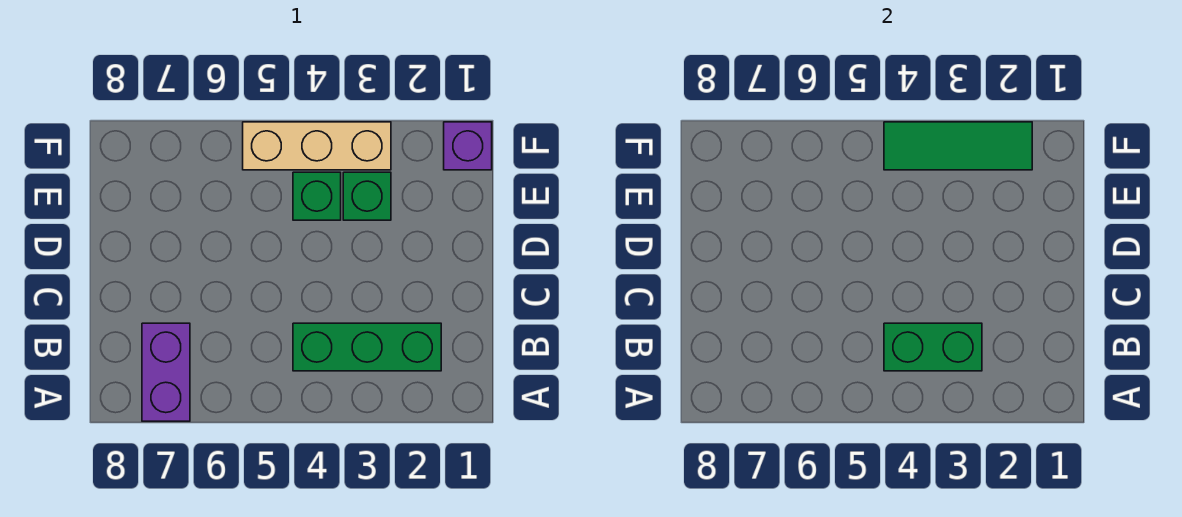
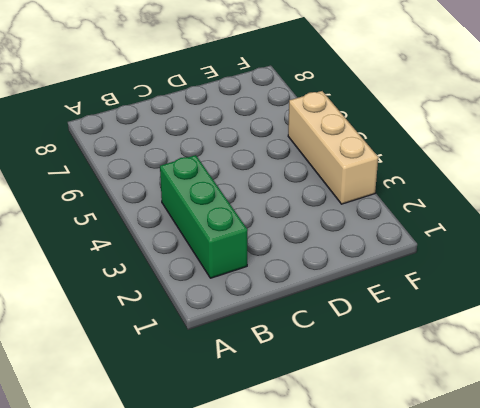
none -> purple 1x2 brick [142,323,190,421]
none -> green 1x1 brick [343,172,391,220]

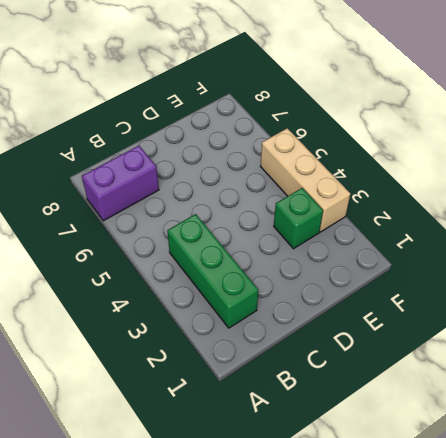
none -> green 1x1 brick [293,172,341,220]
none -> purple 1x1 brick [444,122,492,170]

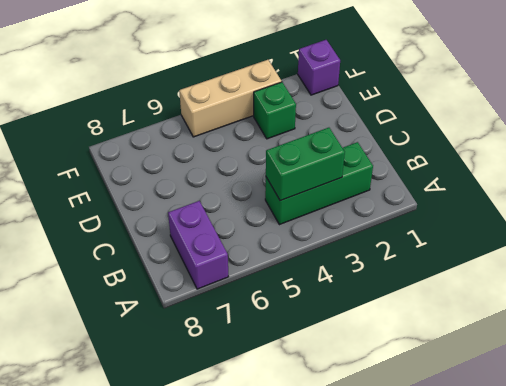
none -> green 1x1 brick [293,172,341,220]
none -> green 1x3 tile [884,122,1032,170]

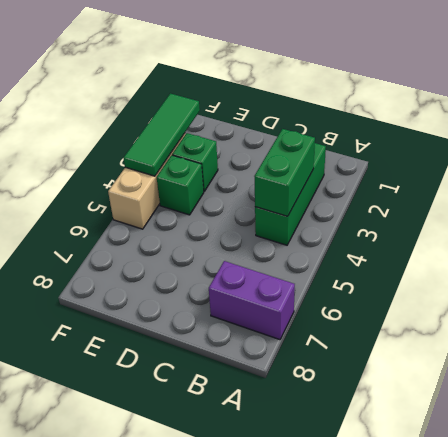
none -> purple 1x1 brick [444,122,492,170]

